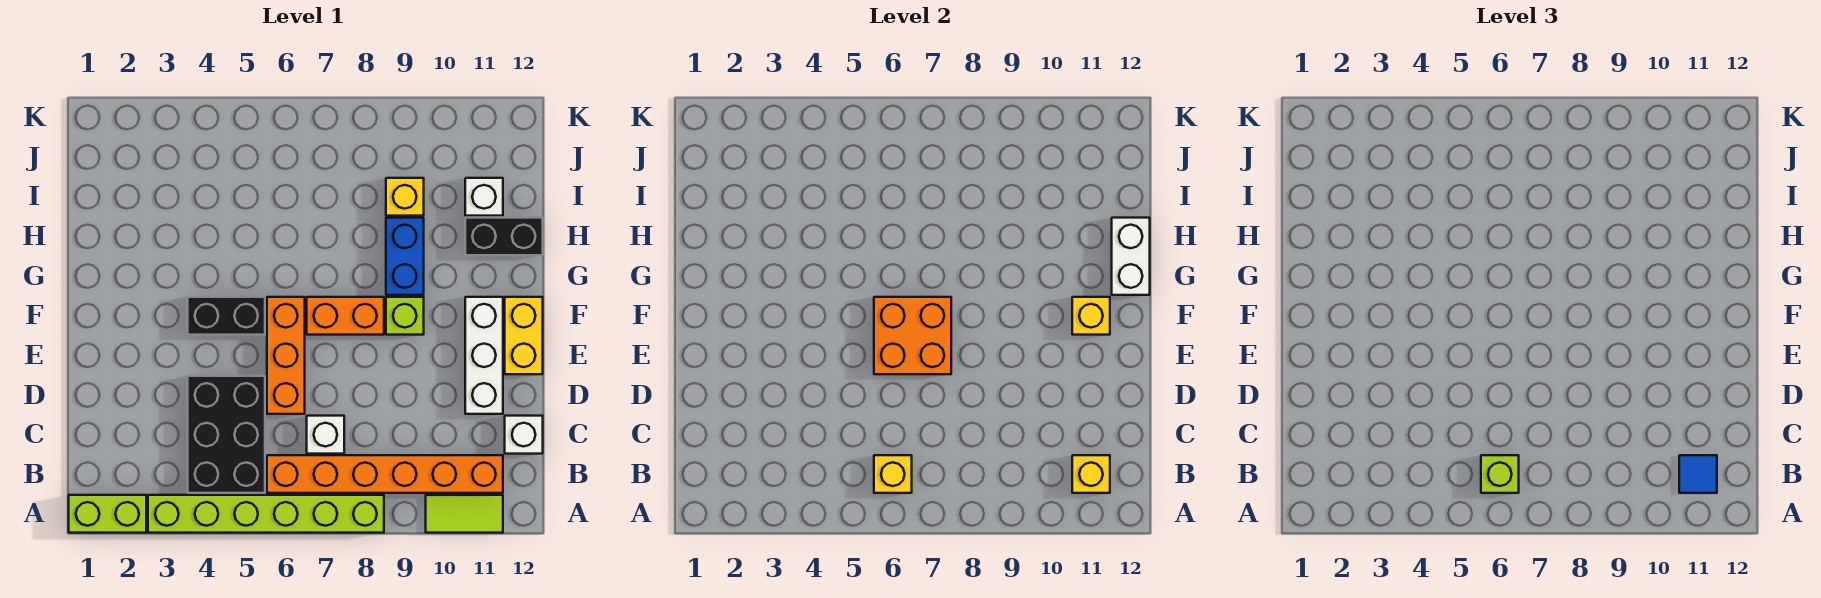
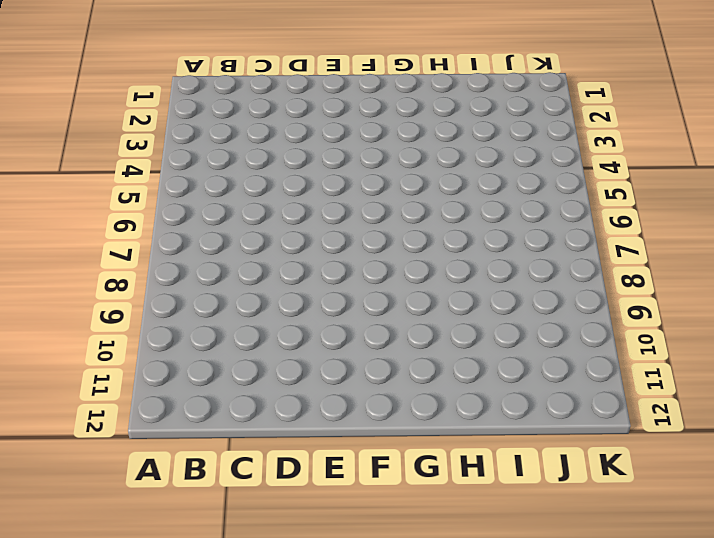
none -> lime 1x2 brick [69,495,146,533]
none -> lime 1x6 brick [148,495,384,533]
none -> lime 1x2 tile [426,495,503,533]

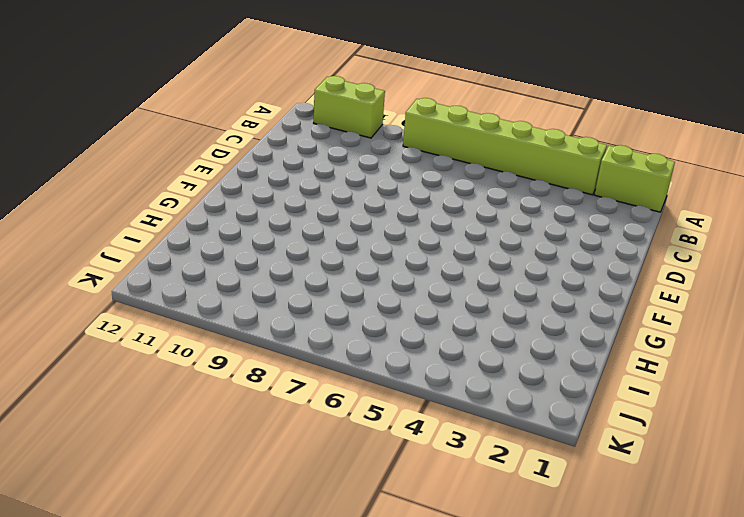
lime 1x2 brick [314,76,385,138] -> lime 1x2 tile [426,495,503,533]
none -> black 2x3 brick [188,376,265,493]
none -> orange 1x6 brick [267,455,503,493]
none -> white 1x1 brick [307,416,344,454]

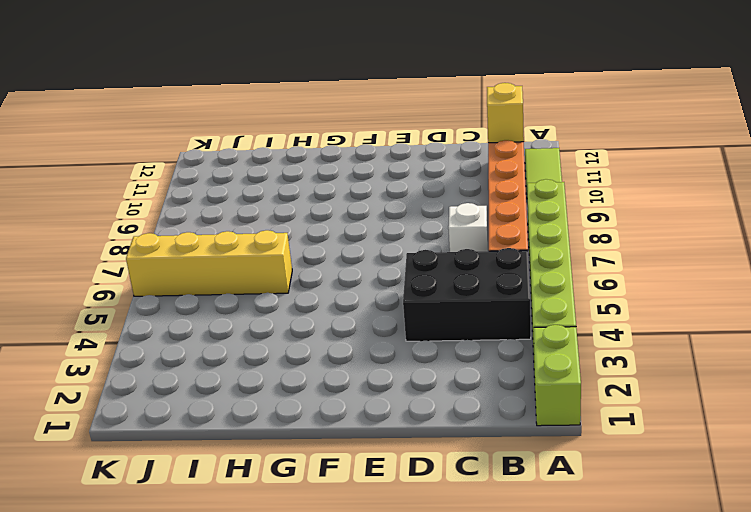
yellow 1x4 brick [126,230,292,296] -> none
none -> white 1x1 brick [505,416,543,454]
none -> orange 1x3 brick [267,297,305,414]
none -> white 1x3 brick [465,297,503,414]

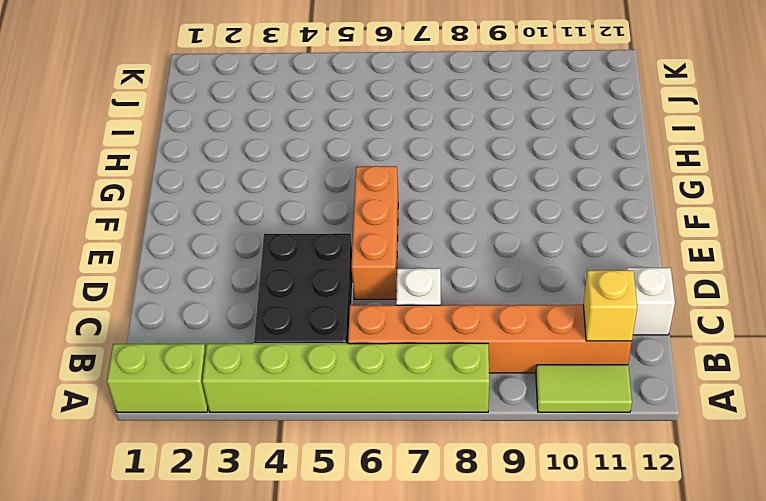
none -> white 1x3 brick [465,297,503,414]
none -> yellow 1x2 brick [505,297,543,374]
none -> black 1x2 brick [188,297,265,335]

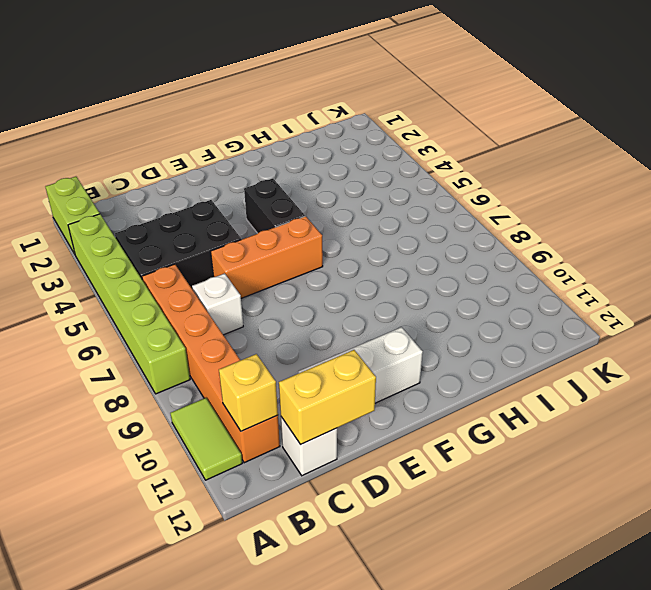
yellow 1x2 brick [279,350,376,444] -> yellow 1x2 brick moved to [505,297,543,374]
none -> orange 1x2 brick [307,297,384,335]
none -> lime 1x1 brick [386,297,424,335]
none -> blue 1x2 brick [386,218,424,295]

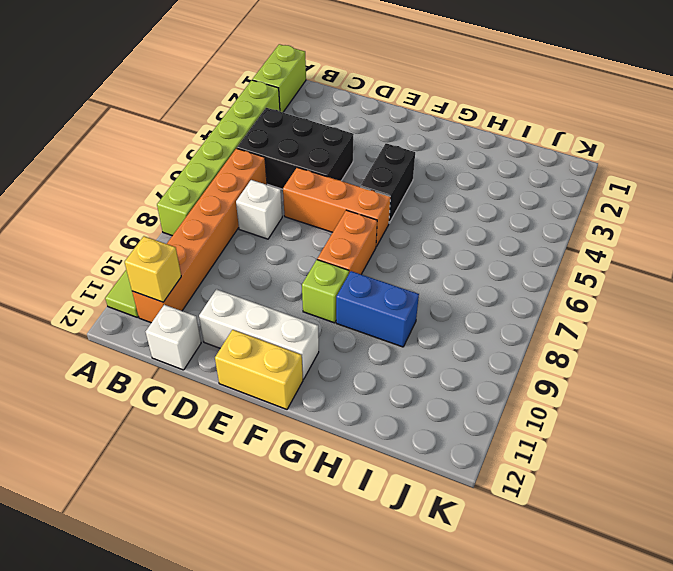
none -> black 1x2 brick [465,218,543,255]
none -> yellow 1x1 brick [386,178,424,216]
none -> white 1x1 brick [465,178,503,216]

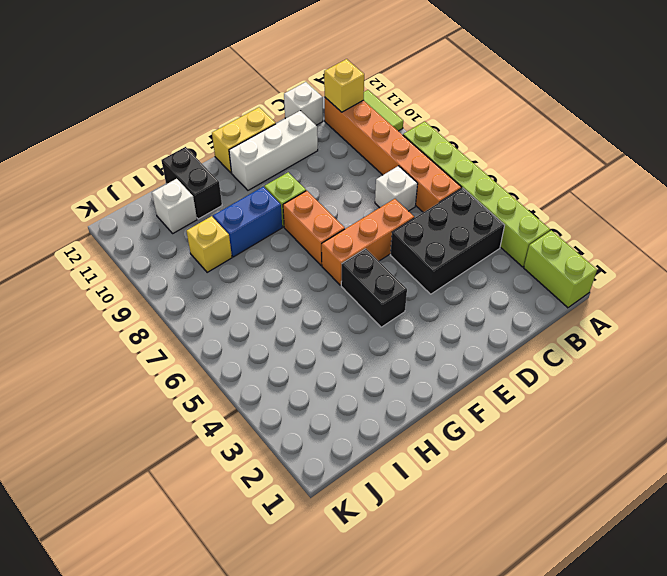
none -> yellow 1x1 brick [874,455,912,493]
none -> orange 2x2 brick [874,297,951,374]
none -> yellow 1x1 brick [1072,297,1110,335]

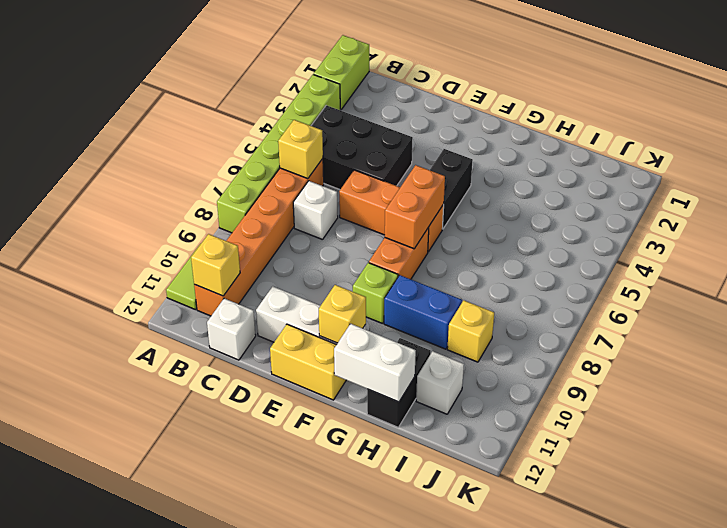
orange 1x2 brick [385,165,445,249] -> orange 2x2 brick [874,297,951,374]
none -> lime 1x1 brick [1481,455,1519,493]
none -> blue 1x1 tile [1679,455,1717,493]

